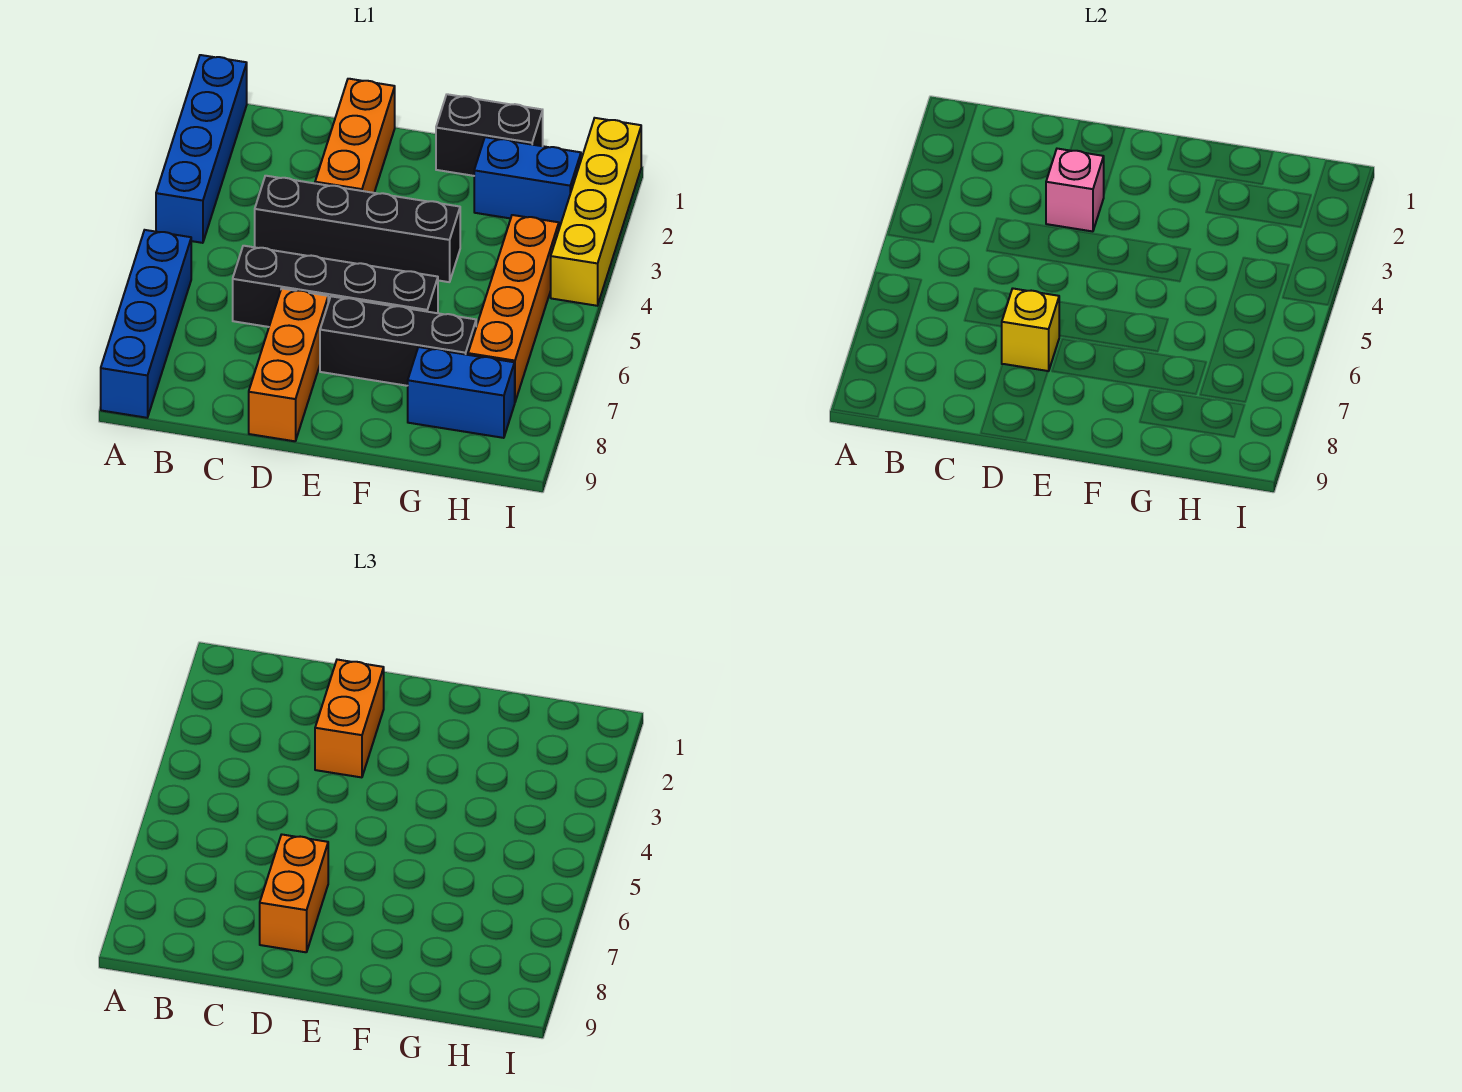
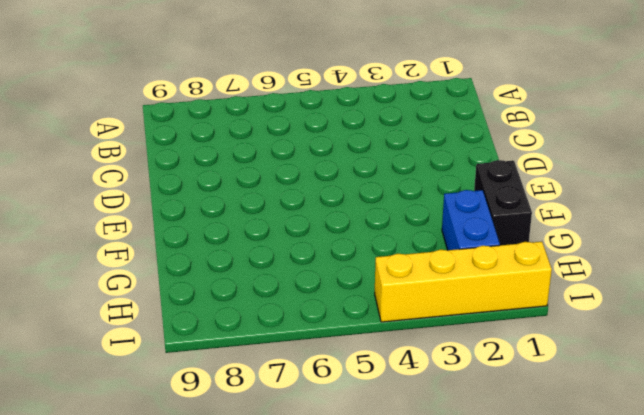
none -> blue 1x4 brick [156,55,247,243]
none -> blue 1x4 brick [101,230,191,418]
none -> black 1x4 brick [255,176,460,282]

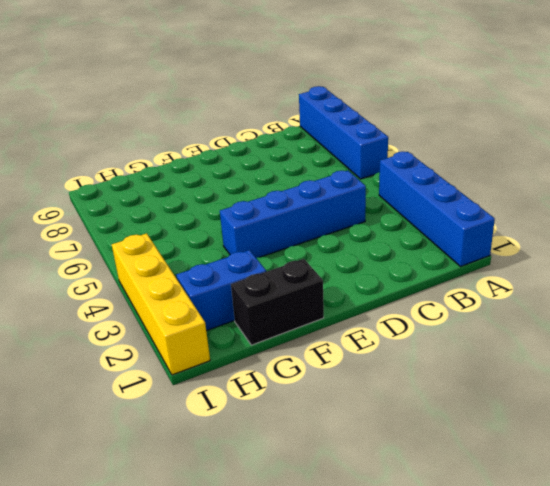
blue 1x4 brick [220,171,366,258] -> black 1x4 brick [255,176,460,282]
none -> black 1x4 brick [233,246,438,327]
none -> orange 1x3 brick [315,79,395,193]
none -> orange 1x3 brick [249,289,328,441]

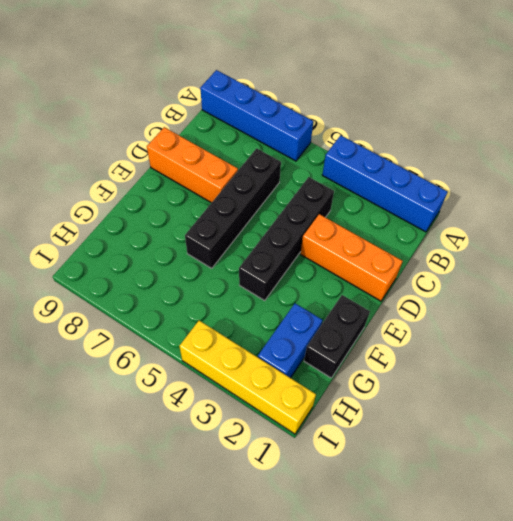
none -> black 1x3 brick [320,296,476,386]
none -> blue 1x2 brick [408,347,515,438]
none -> orange 1x4 brick [468,215,559,402]

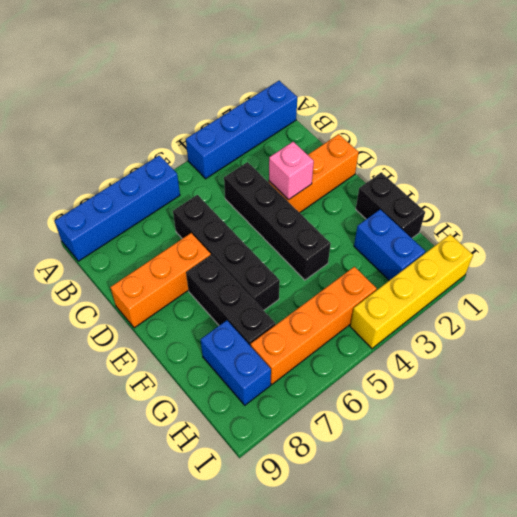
none -> yellow 1x1 brick [1001,289,1059,371]
none -> orange 1x2 brick [315,660,384,777]
none -> orange 1x2 brick [260,835,328,952]

